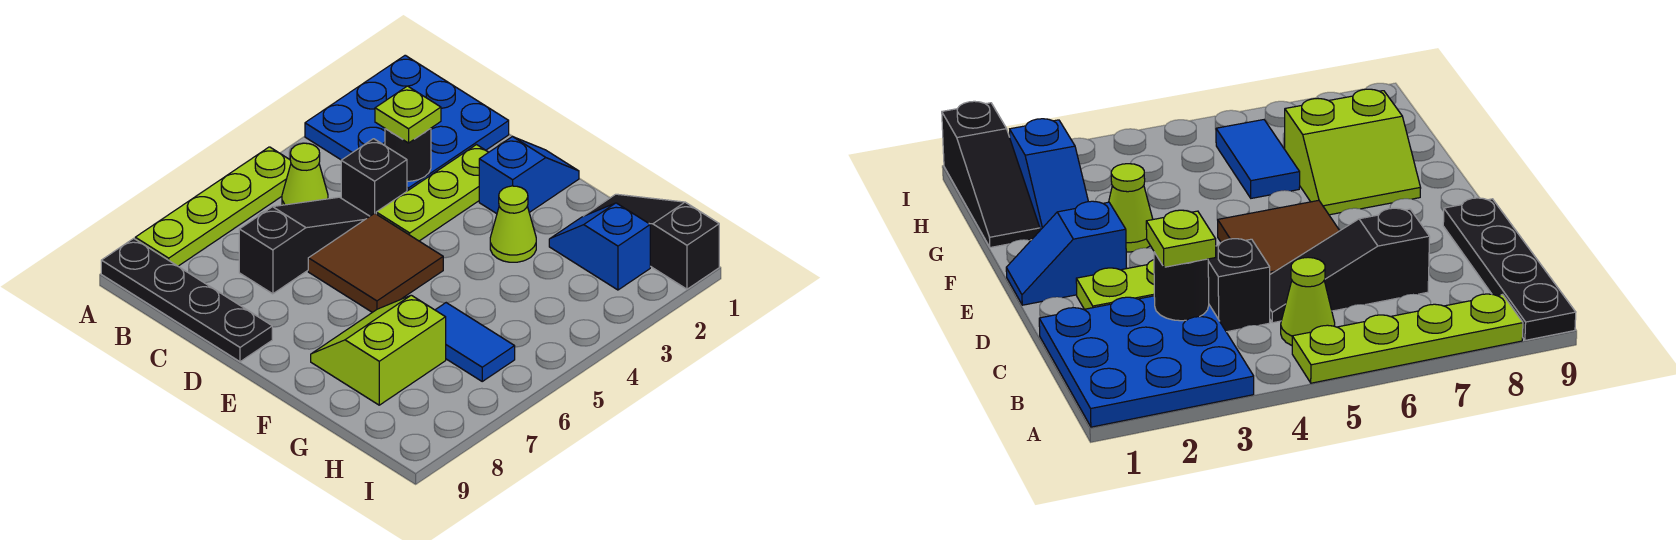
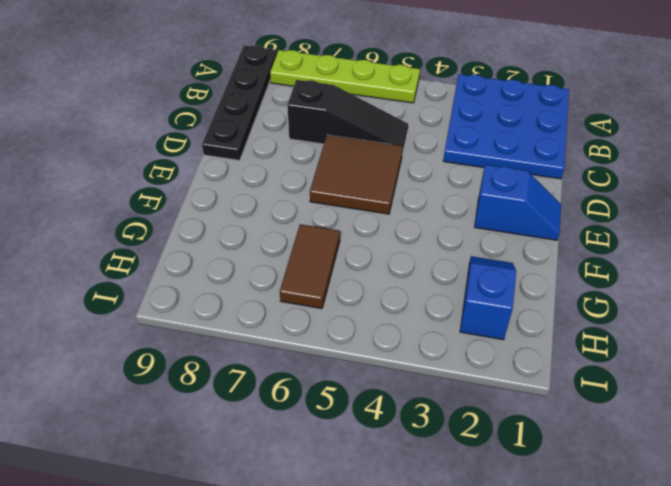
brown 1x2 tile [280,224,340,309] -> blue 1x2 tile [436,303,515,381]
none -> lime 1x1 cone [282,143,328,205]
none -> black 1x1 brick [341,139,407,216]
none -> lime 1x3 plate [376,145,488,241]

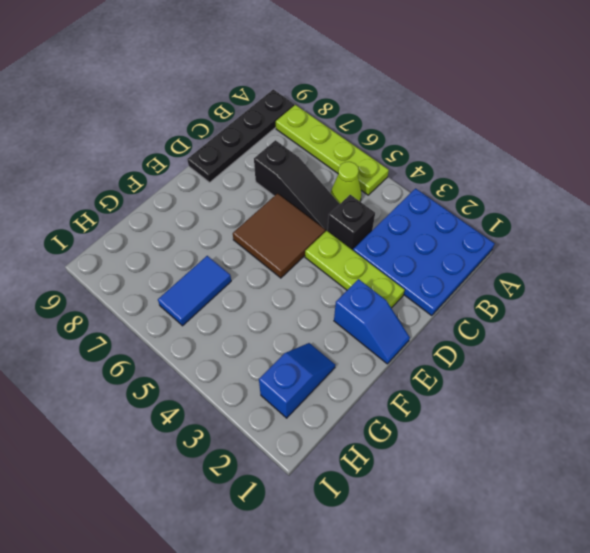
none -> lime 1x1 cone [490,186,536,262]
none -> lime 2x2 slope [311,295,446,405]
none -> black 1x3 slope [584,194,719,289]

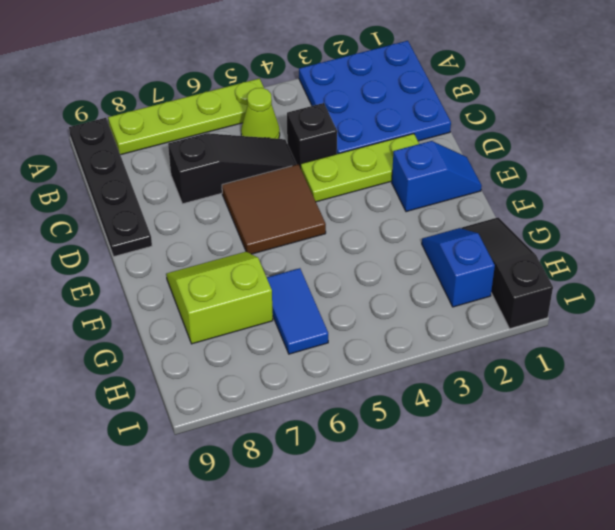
none -> lime 1x1 cone [490,186,536,262]
none -> black 1x1 round brick [385,128,431,181]
none -> lime 1x1 plate [375,86,441,143]

